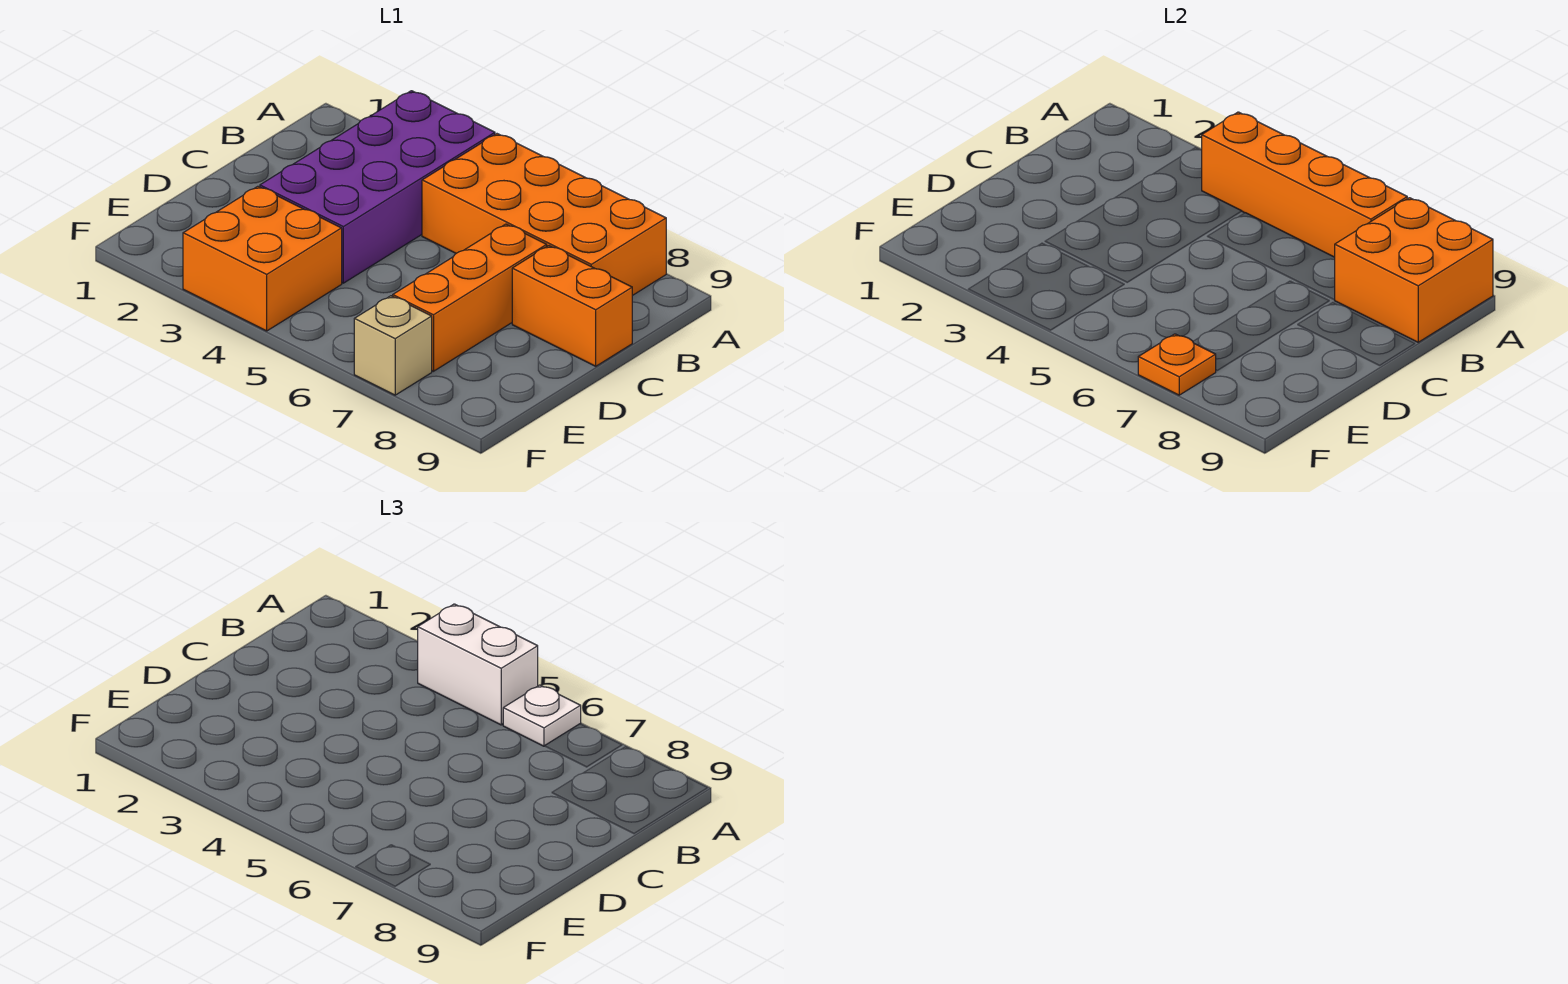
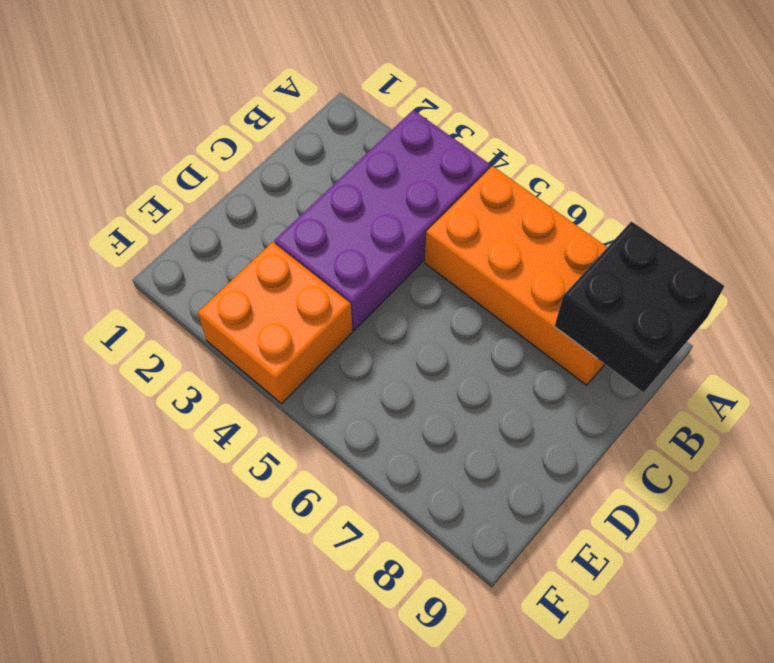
black 2x2 brick [554,221,724,393] -> orange 2x2 brick [1335,198,1493,342]
none -> orange 1x3 brick [393,224,547,371]
none -> orange 1x2 brick [512,246,632,366]

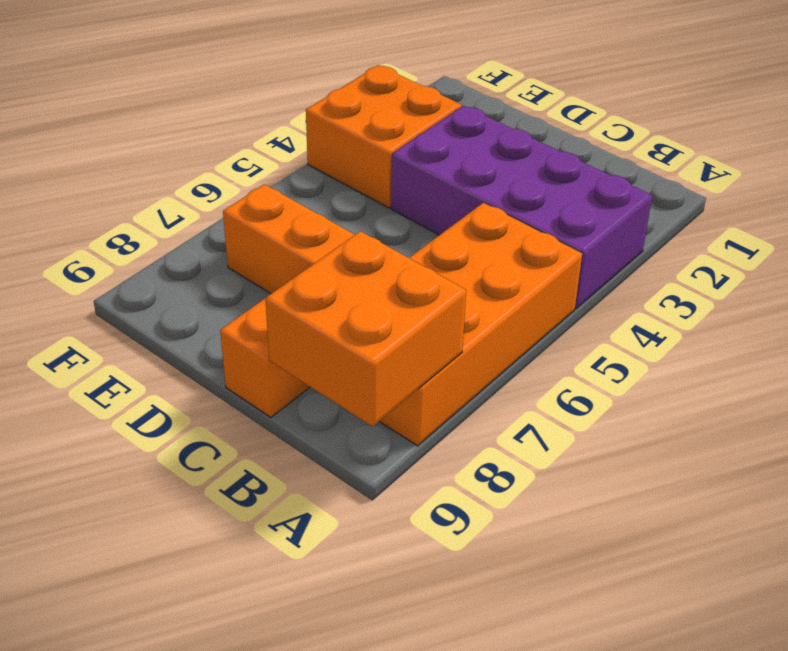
none -> tan 1x1 brick [354,296,432,395]
none -> orange 1x4 brick [1202,112,1407,257]

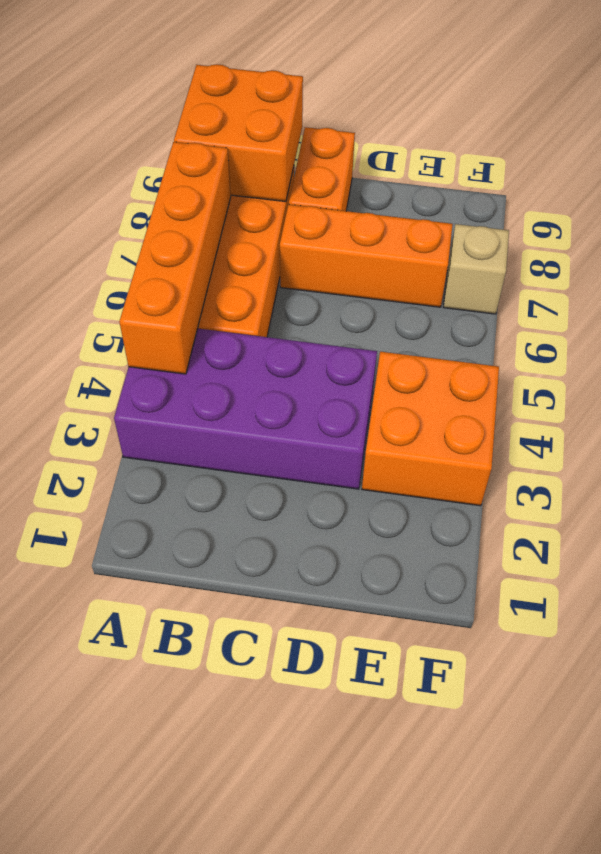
none -> orange 1x1 plate [1138,334,1216,395]
none -> white 1x2 brick [418,604,538,725]

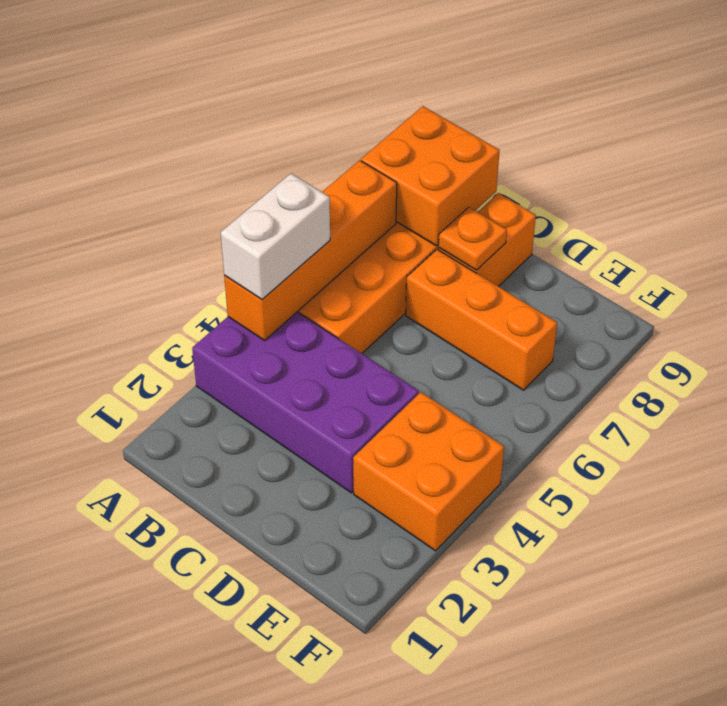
orange 1x1 plate [439,207,507,270] -> orange 1x1 plate moved to [1138,334,1216,395]
none -> tan 1x1 brick [354,296,432,395]
none -> white 1x1 plate [503,685,581,746]

